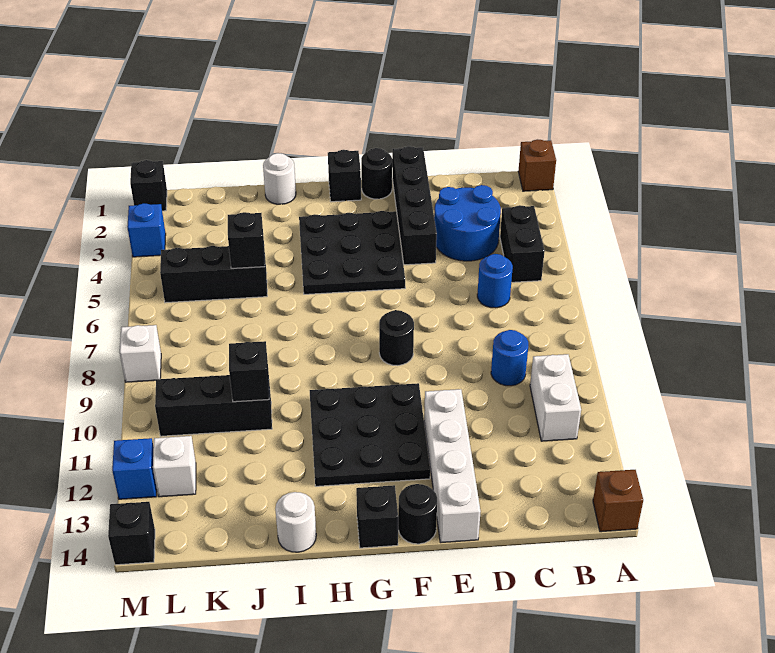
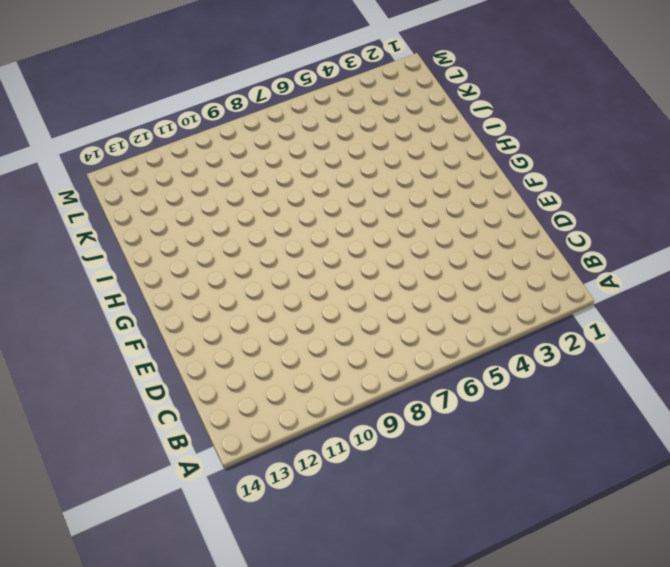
none -> brown 1x1 brick [518,139,556,191]
none -> brown 1x1 brick [593,470,643,532]
none -> black 1x2 brick [500,205,545,282]

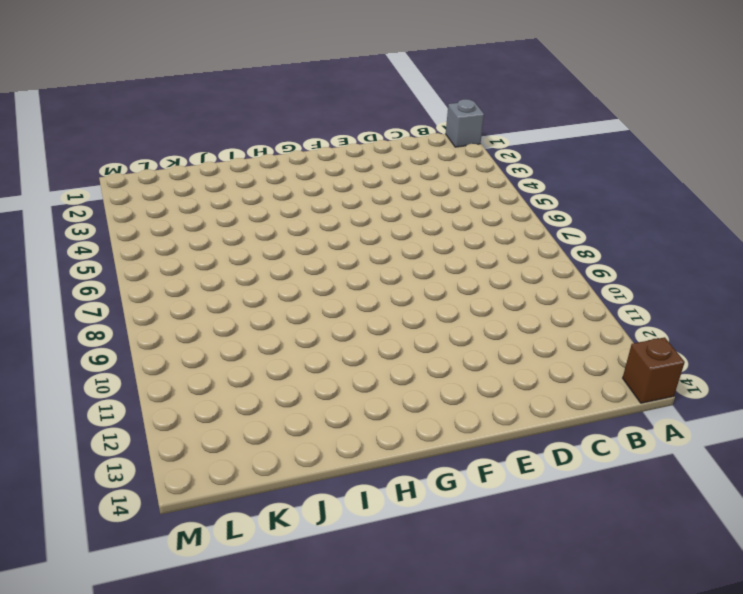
grey 1x1 brick [446,99,484,147] -> brown 1x1 brick [518,139,556,191]
none -> black 1x2 brick [500,205,545,282]
none -> white 1x2 brick [530,354,581,441]
none -> blue 2x2 round brick [434,185,501,261]

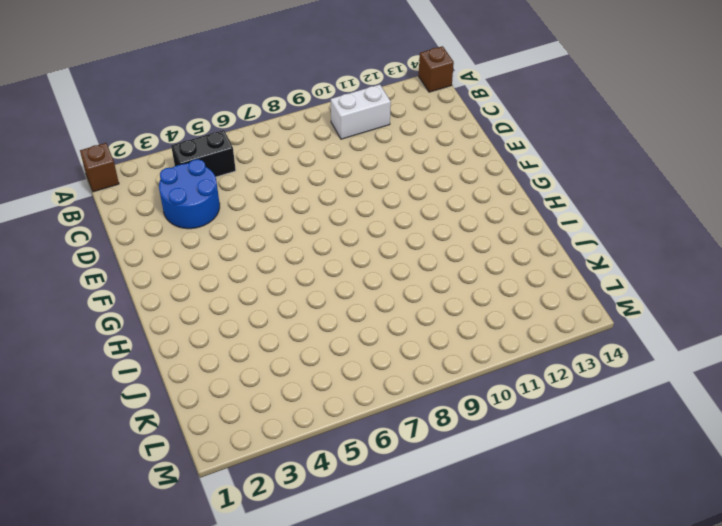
none -> blue 1x1 round brick [477,254,513,308]
none -> blue 1x1 round brick [491,330,528,386]
none -> black 1x4 brick [392,146,437,265]

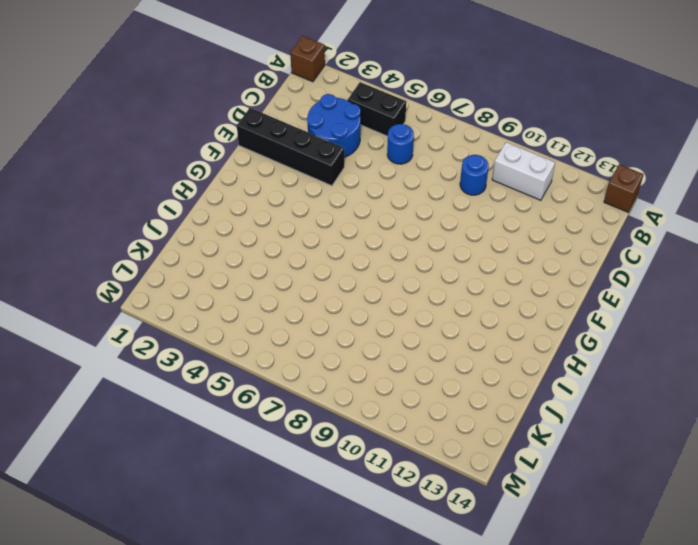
none -> white 1x4 brick [424,389,481,543]
none -> black 1x1 round brick [361,148,392,199]
none -> black 3x3 plate [299,211,405,294]

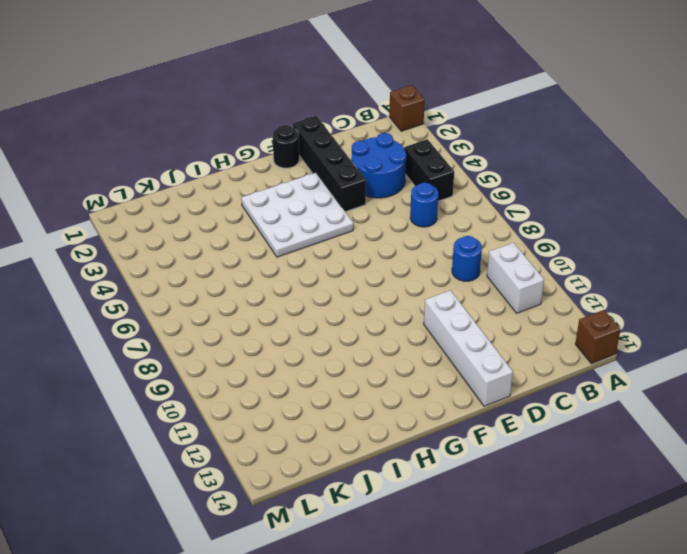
white 3x3 plate [241,173,353,257] -> black 3x3 plate [299,211,405,294]
none -> black 1x1 round brick [379,310,414,366]
none -> black 3x3 plate [310,383,430,486]
none -> black 1x1 round brick [398,484,437,544]

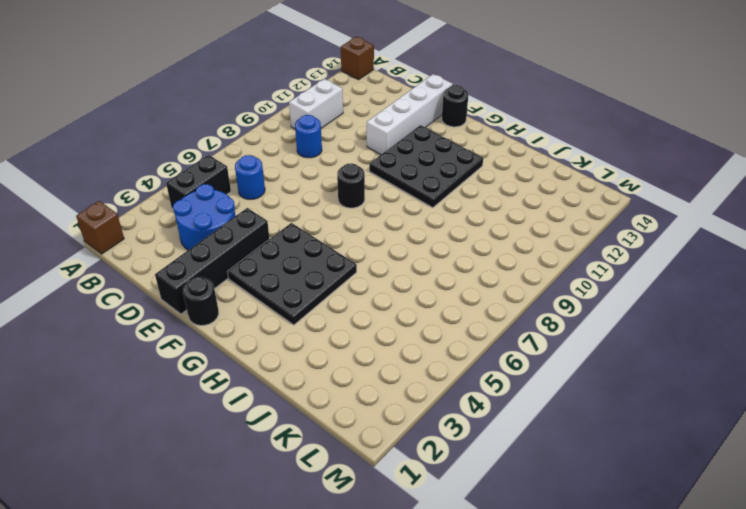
none -> black 1x1 brick [328,150,361,202]
none -> black 1x1 brick [356,485,398,548]
none -> white 1x1 round brick [263,153,296,204]

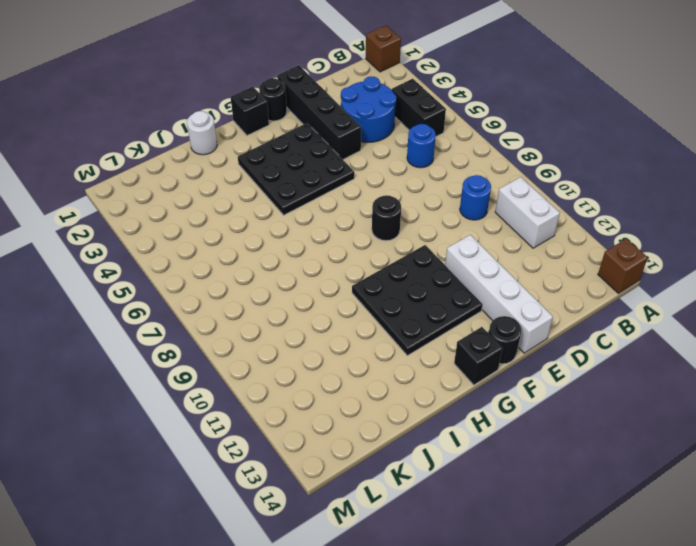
none -> white 1x1 round brick [275,492,316,552]
none -> black 1x3 brick [160,246,267,303]
none -> black 1x3 brick [155,375,272,436]

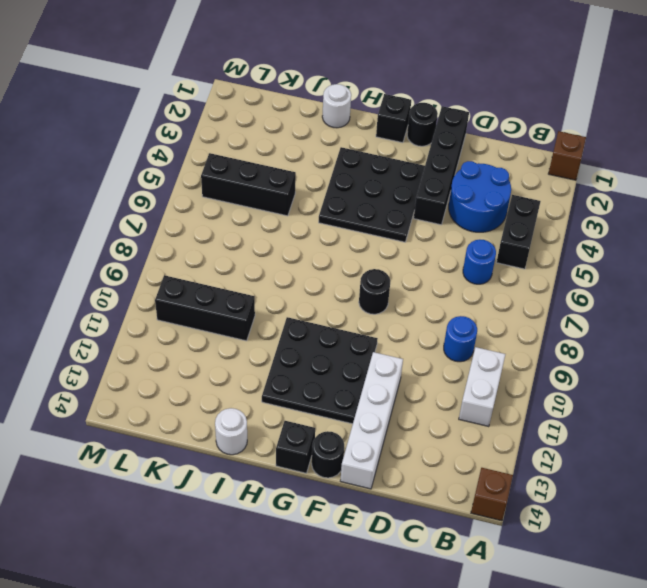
none -> white 1x1 brick [153,436,196,497]
none -> black 1x1 brick [130,160,167,211]
none -> blue 1x1 brick [127,203,166,257]

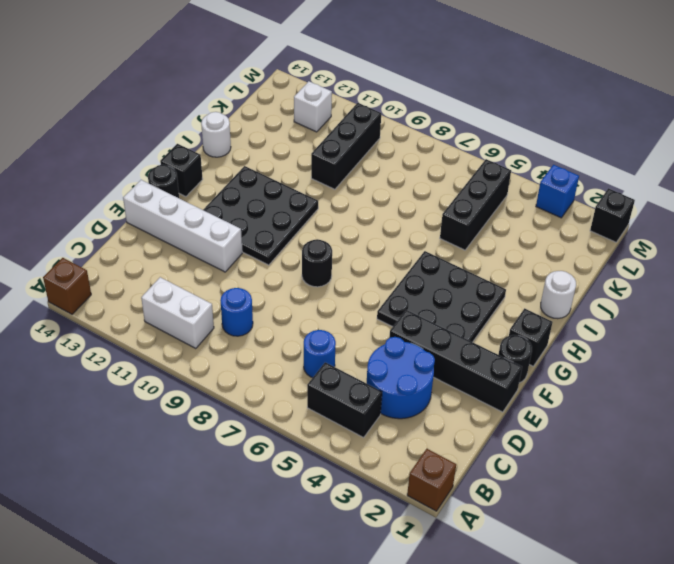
none -> white 1x1 brick [120,325,161,382]
none -> blue 1x1 brick [112,438,157,499]
none -> black 1x1 brick [108,502,155,565]

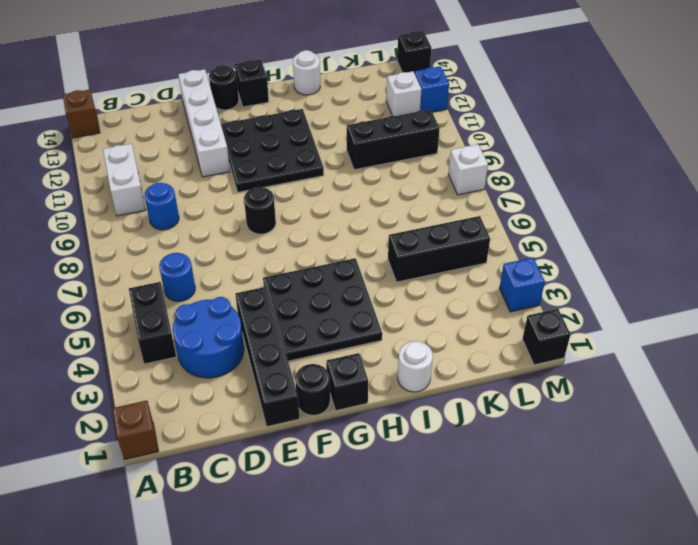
none -> black 1x1 brick [228,212,265,268]
none -> black 1x1 brick [229,341,269,402]

